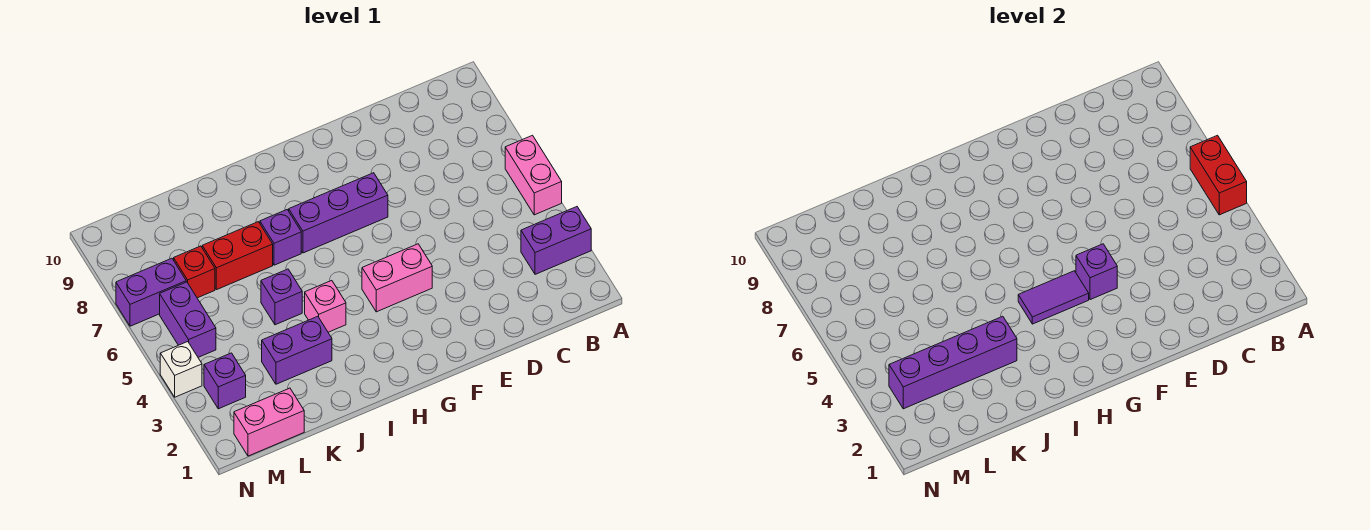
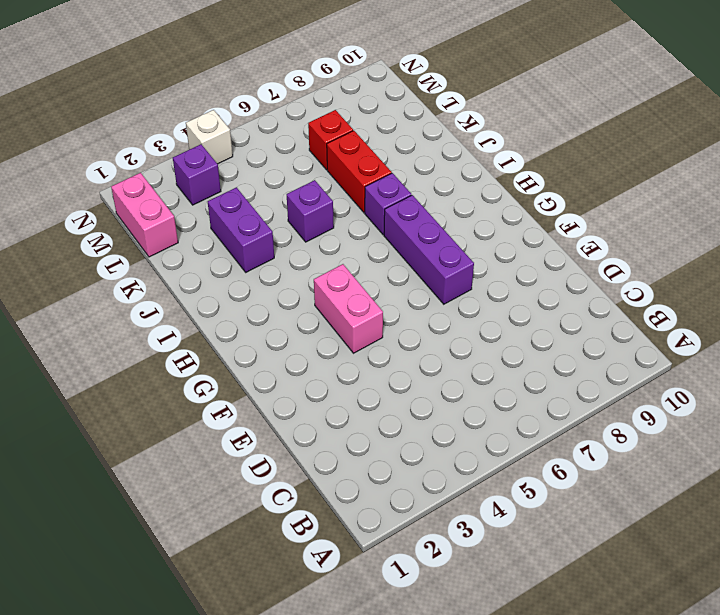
none -> purple 1x2 brick [521,207,591,274]
none -> pink 1x2 brick [505,135,562,215]
none -> pink 1x1 brick [305,281,346,332]

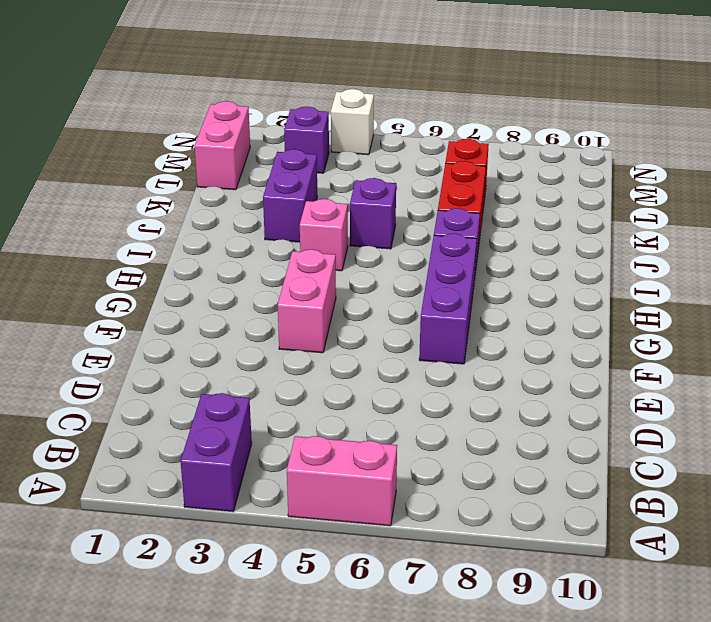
none -> purple 1x2 brick [160,282,216,357]
none -> purple 1x2 brick [116,258,186,326]
none -> red 1x2 brick [1190,135,1247,215]

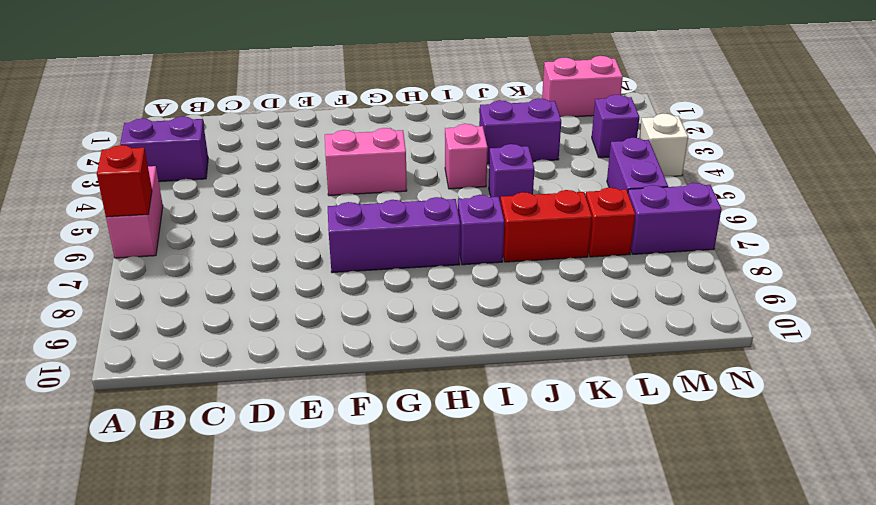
red 1x1 brick [97,145,152,217] -> red 1x2 brick [1190,135,1247,215]
none -> purple 1x1 brick [1076,244,1117,300]
none -> purple 1x2 tile [1018,271,1089,324]
none -> purple 1x4 brick [889,316,1017,409]

